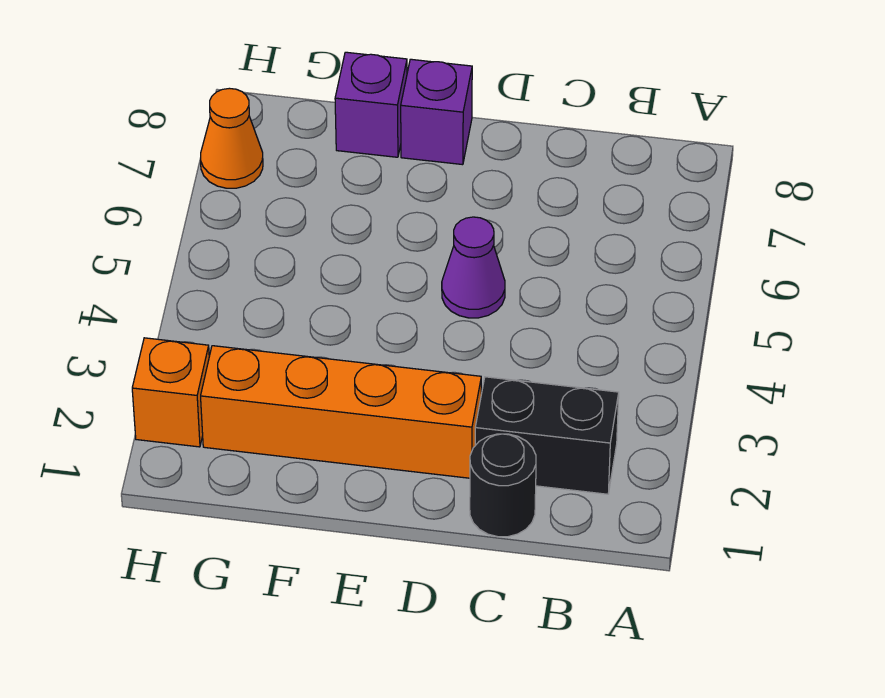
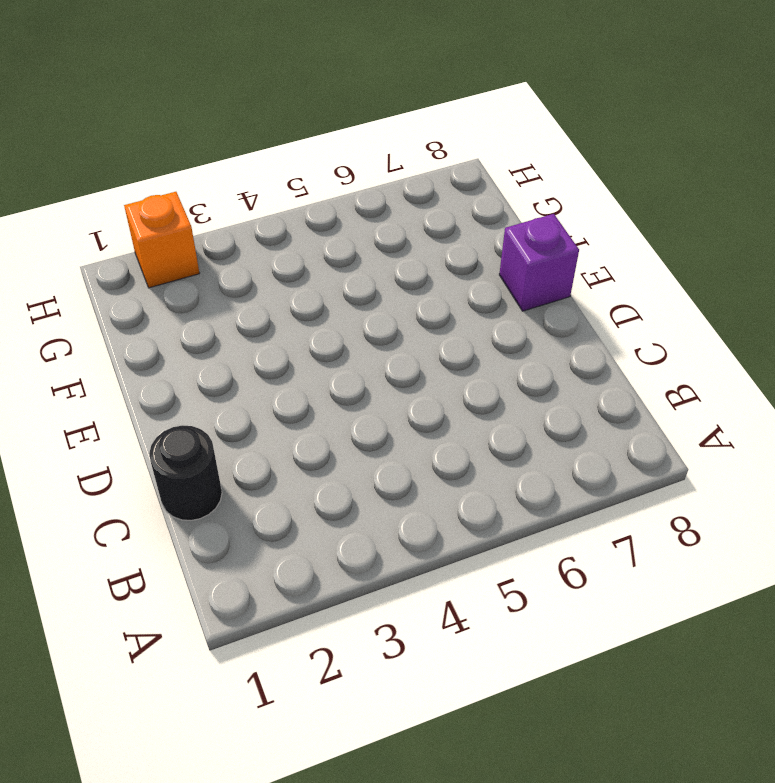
none -> black 1x2 brick [475,377,619,494]
none -> orange 1x4 brick [201,346,481,478]

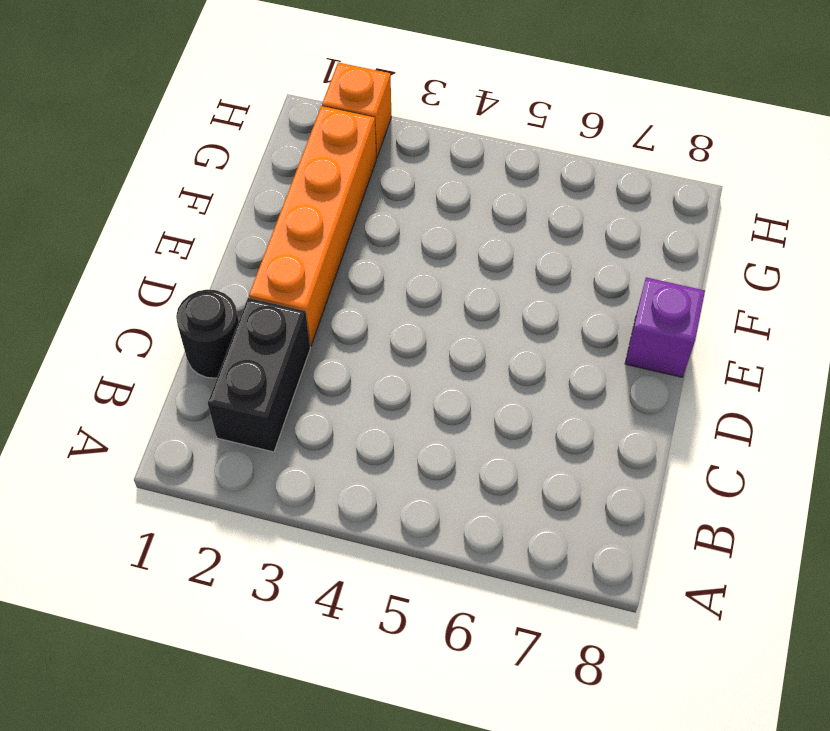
none -> purple 1x1 cone [442,217,505,318]
none -> purple 1x1 brick [335,52,407,157]

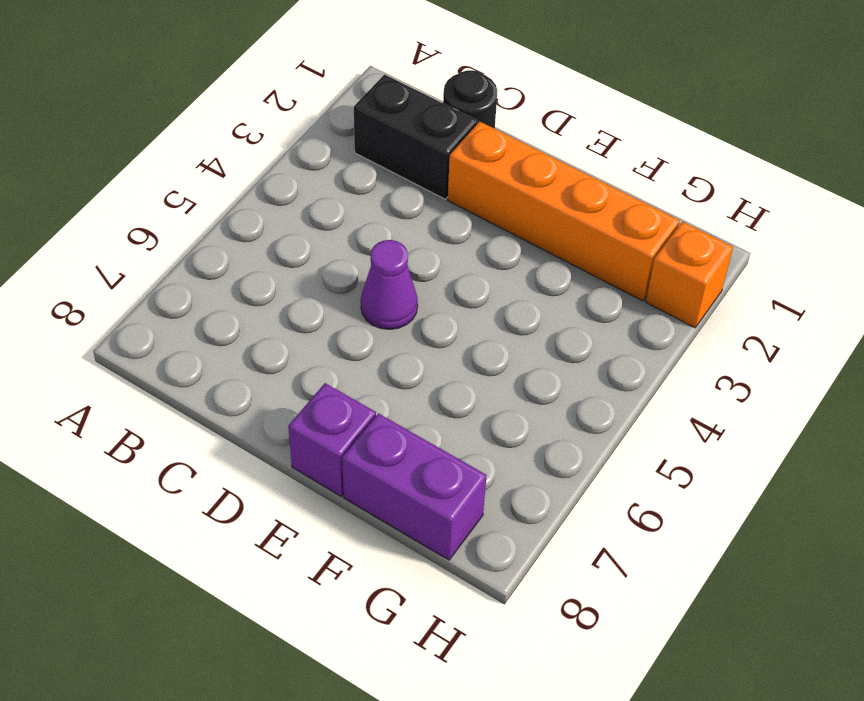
purple 1x2 brick [342,414,487,560] -> purple 1x1 brick [335,52,407,157]
none -> orange 1x1 cone [201,88,263,188]

